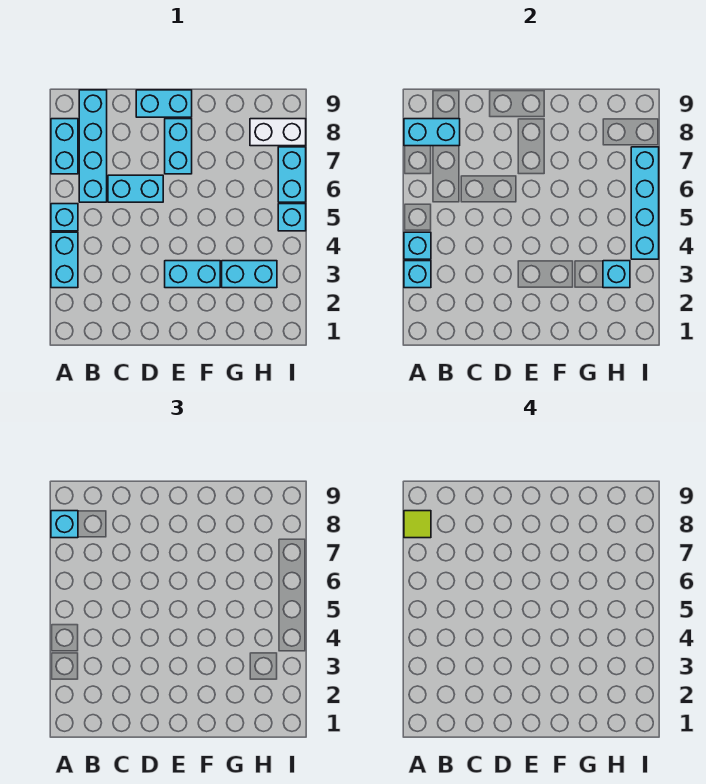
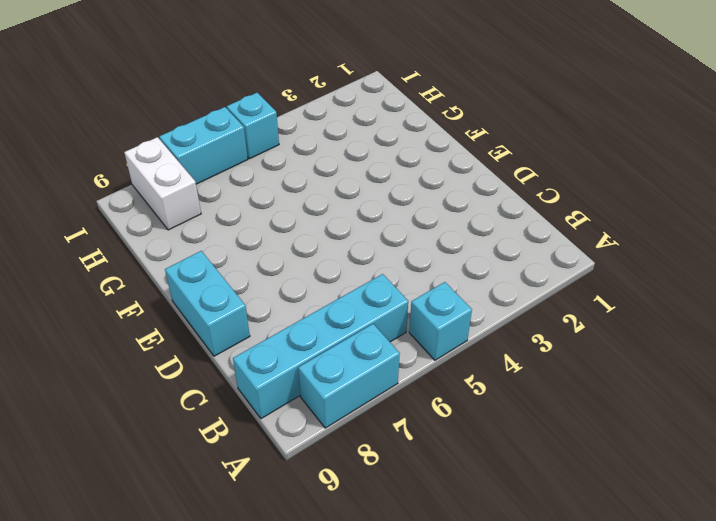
none -> cyan 1x2 brick [51,232,78,288]
none -> cyan 1x2 brick [108,175,163,202]
none -> cyan 1x2 brick [165,261,220,288]

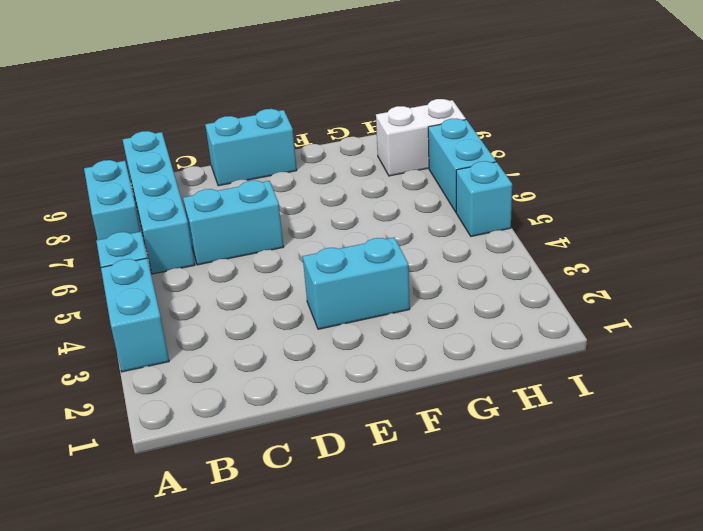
none -> cyan 1x2 brick [165,119,192,174]
none -> cyan 1x2 brick [222,261,277,288]
none -> cyan 1x1 brick [404,261,431,288]

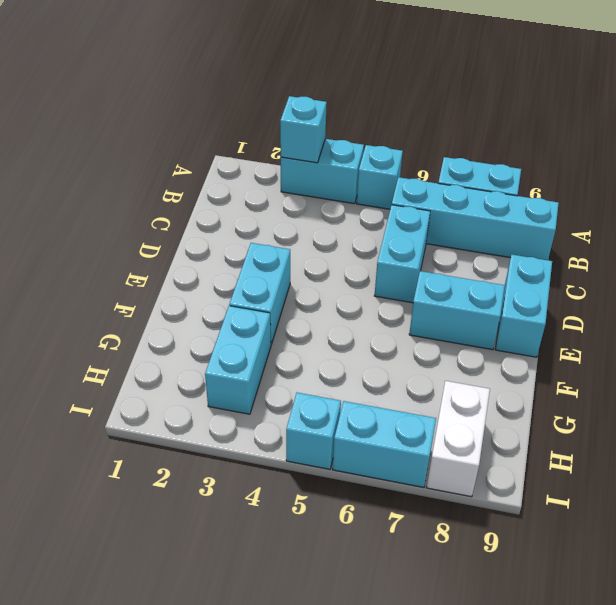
none -> cyan 1x1 brick [404,232,431,259]
none -> cyan 1x2 brick [404,119,460,146]
none -> cyan 1x1 brick [603,261,630,288]

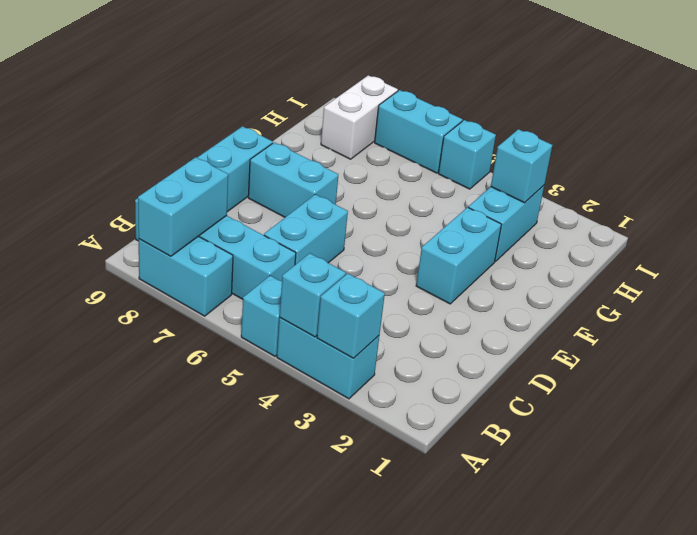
none -> cyan 1x4 brick [631,147,659,259]
none -> cyan 1x1 brick [51,511,78,538]
none -> lime 1x1 tile [404,511,431,538]

